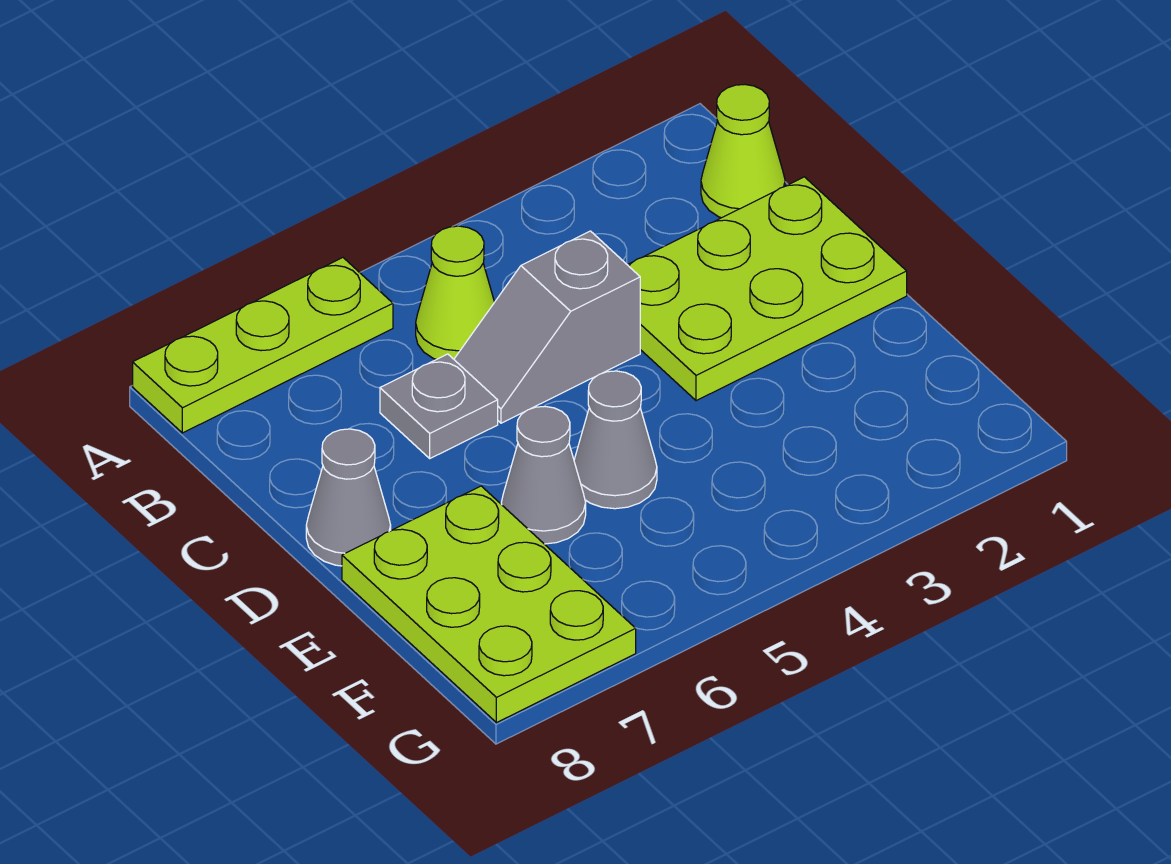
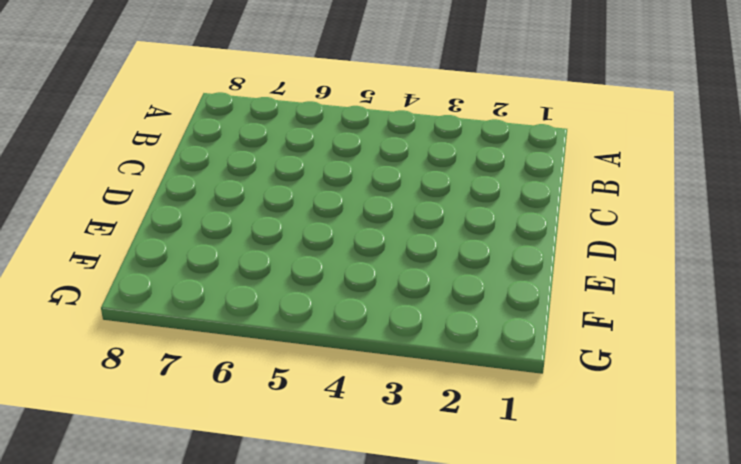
none -> lime 1x3 plate [133,258,393,433]
none -> lime 1x1 cone [701,84,785,218]

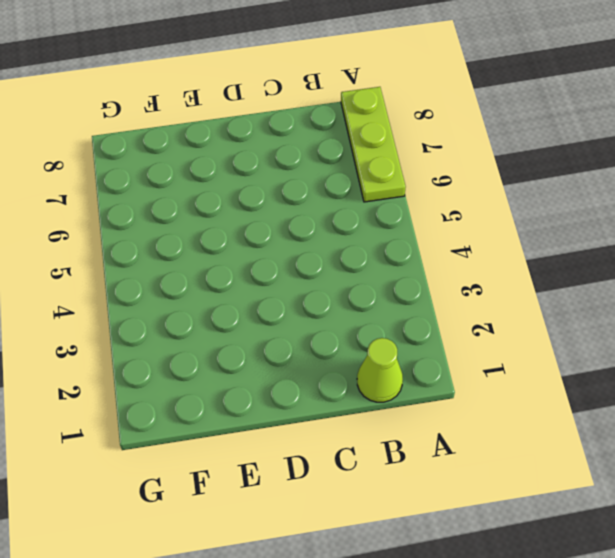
none -> lime 1x1 cone [416,226,494,360]
none -> lime 2x3 plate [628,177,907,401]

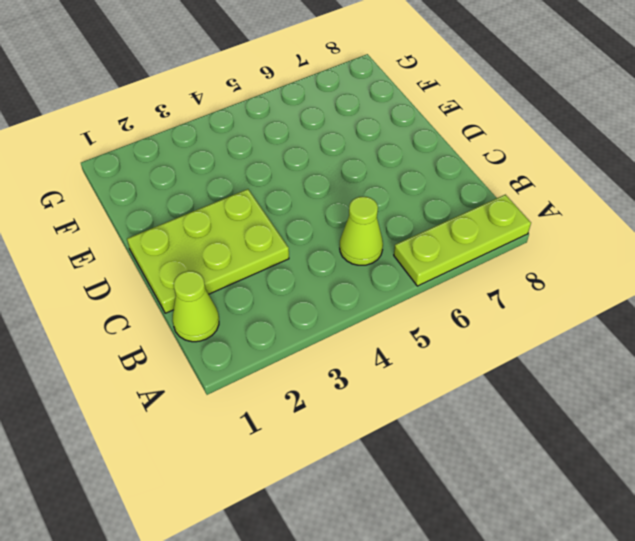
none -> grey 1x2 slope [454,231,640,423]
none -> grey 1x1 plate [380,354,498,458]

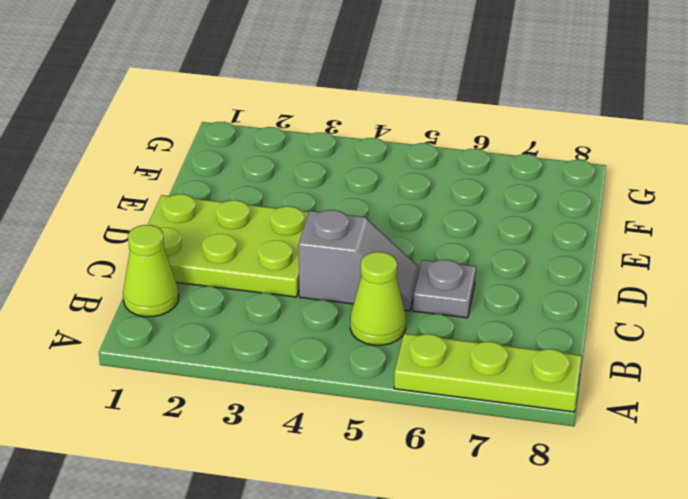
none -> grey 1x1 cone [306,429,391,566]
none -> grey 1x1 cone [574,371,657,509]

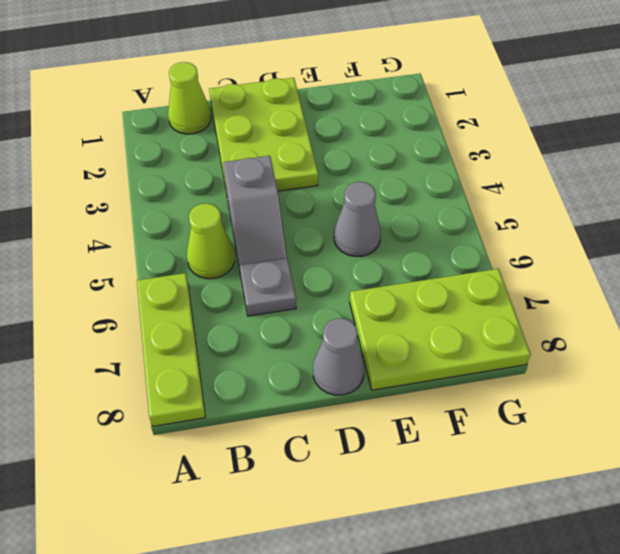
none -> grey 1x1 cone [501,407,586,544]

